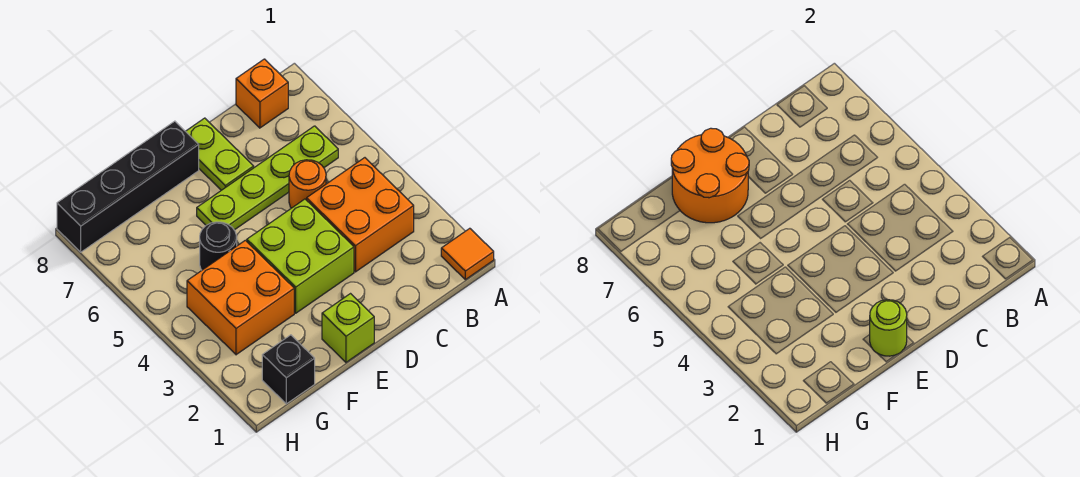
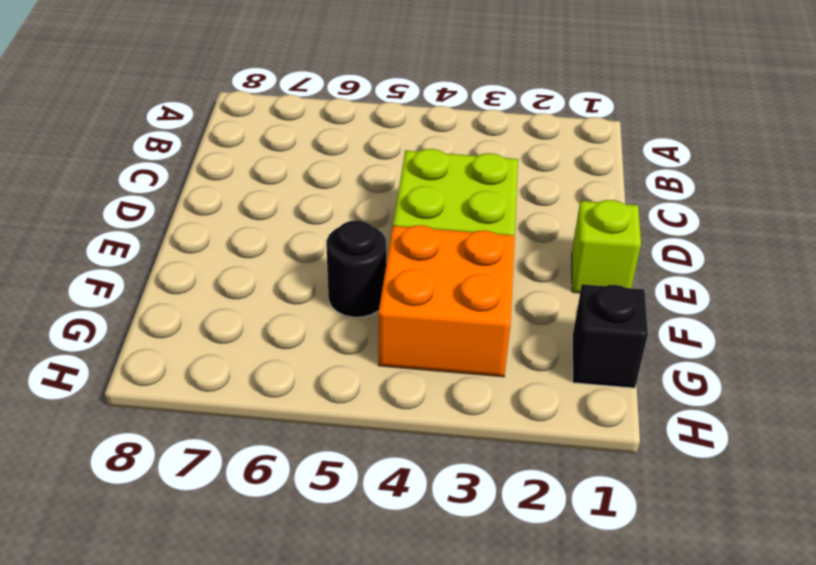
none -> orange 1x1 tile [441,228,494,280]
none -> orange 2x2 brick [307,158,414,272]
none -> lime 1x4 plate [197,126,338,230]

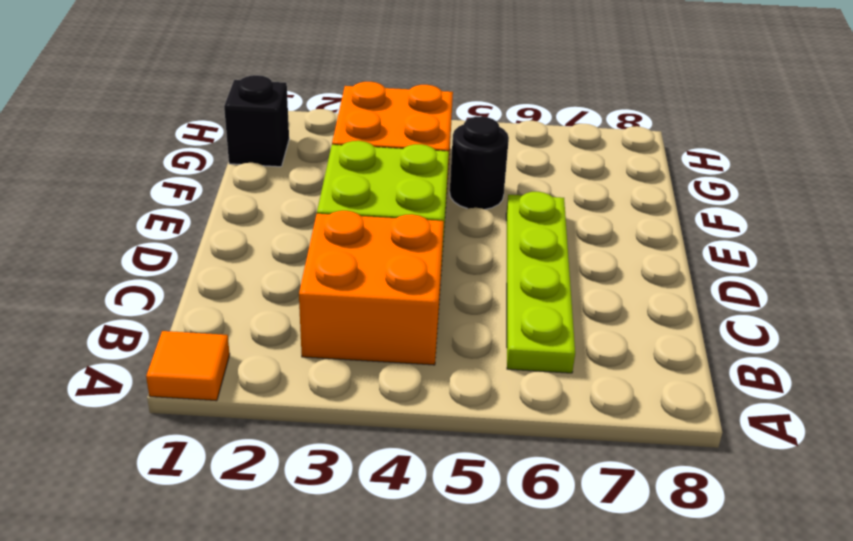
none -> orange 1x1 brick [236,59,288,128]
none -> orange 1x1 round brick [289,160,326,208]
none -> lime 1x2 plate [186,118,254,190]

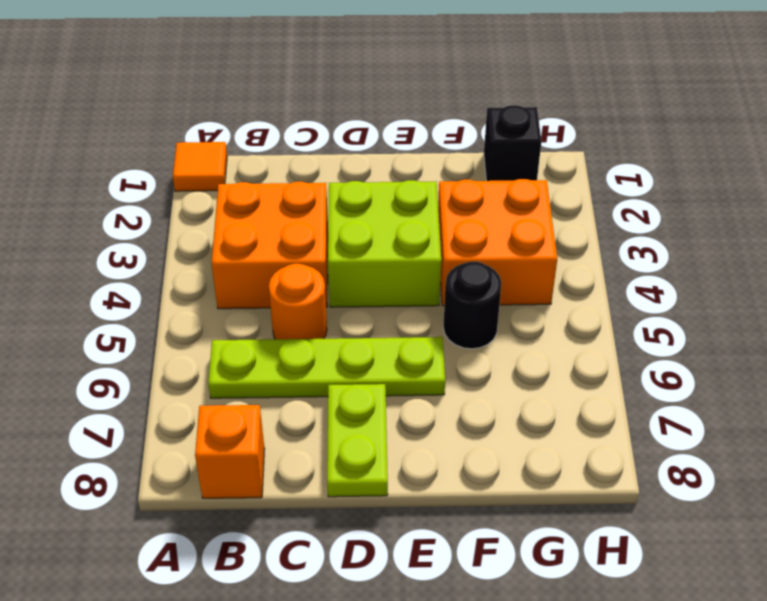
none -> lime 1x1 brick [322,294,374,362]
none -> black 1x4 brick [57,121,199,252]
none -> lime 1x1 round brick [870,300,907,356]

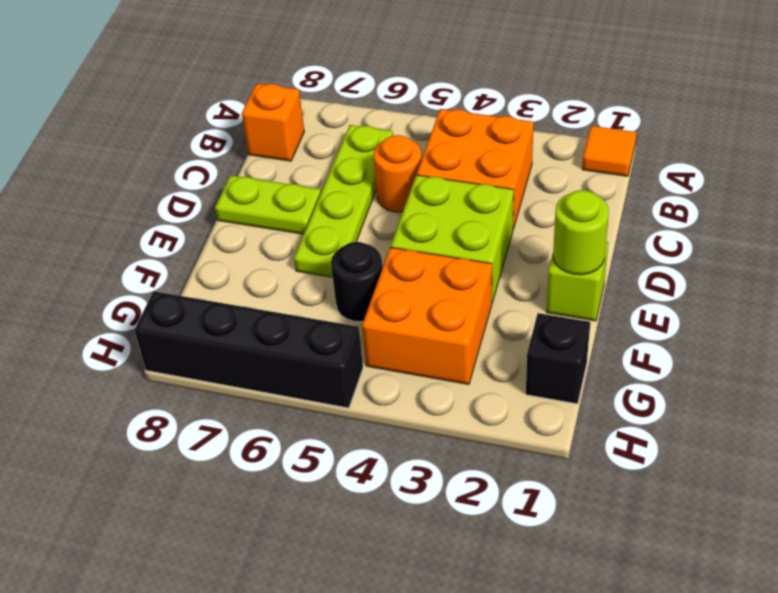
black 1x4 brick [134,291,363,408] -> black 1x4 brick turned to [57,121,199,252]
none -> orange 2x2 round brick [671,128,749,223]

